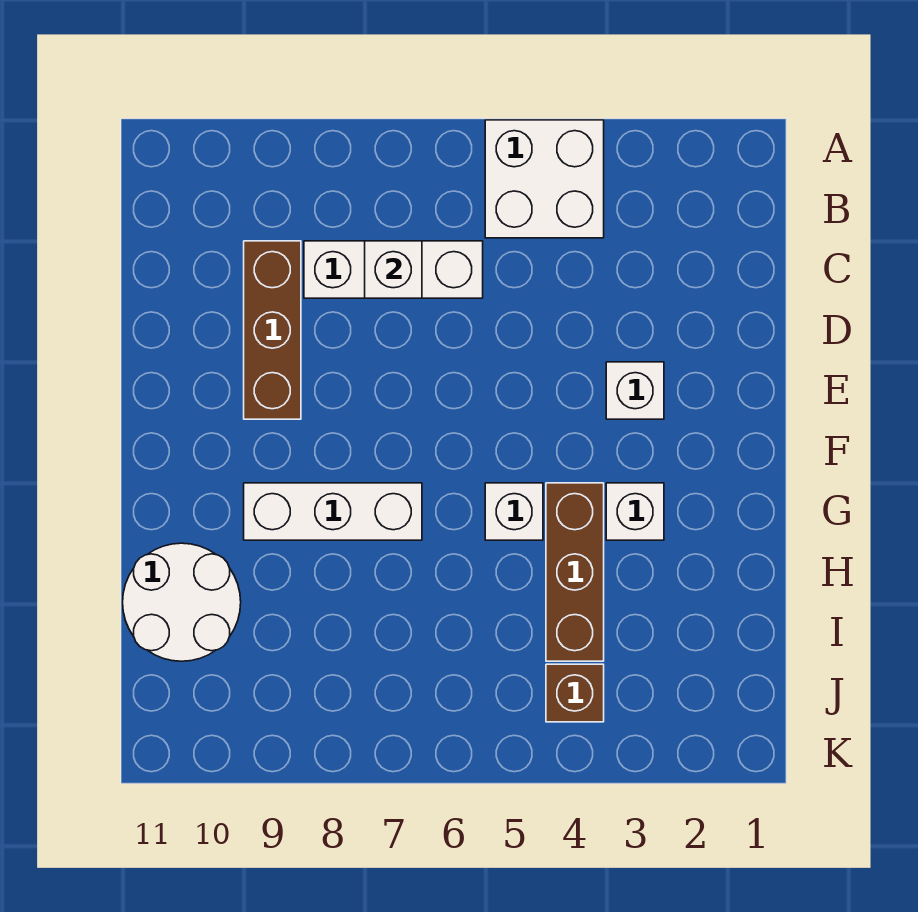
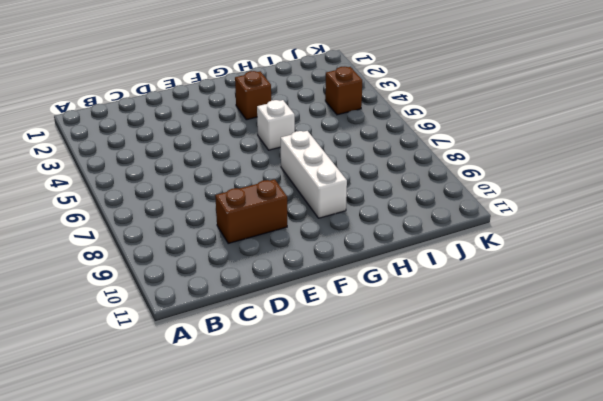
brown 1x2 brick [215,179,287,243] -> brown 1x3 brick [244,241,301,419]
brown 1x1 brick [235,71,271,120] -> white 1x1 brick [606,483,664,540]
none -> white 2x2 brick [485,120,604,238]
none -> white 1x3 brick [304,241,483,298]

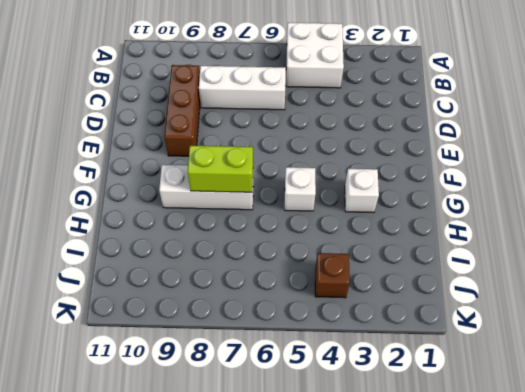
lime 1x2 brick [188,146,253,192] -> none
none -> white 1x1 brick [606,362,664,419]
none -> brown 1x3 brick [546,483,604,661]

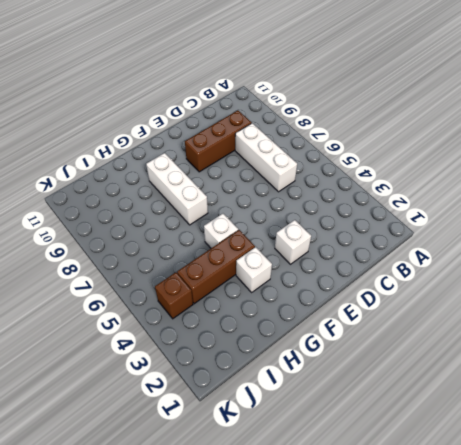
none -> white 2x2 brick [485,120,604,238]
none -> white 2x2 round brick [123,543,241,661]

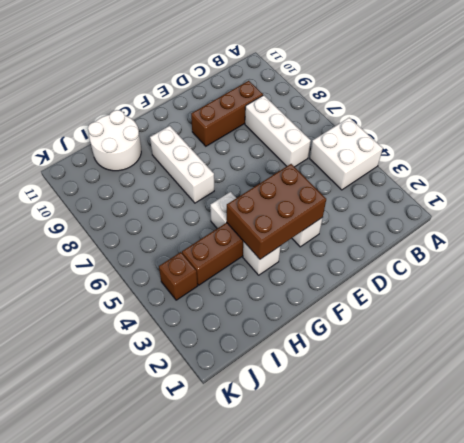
brown 2x3 brick [227,164,326,259] -> none
none -> white 1x1 brick [365,241,422,298]

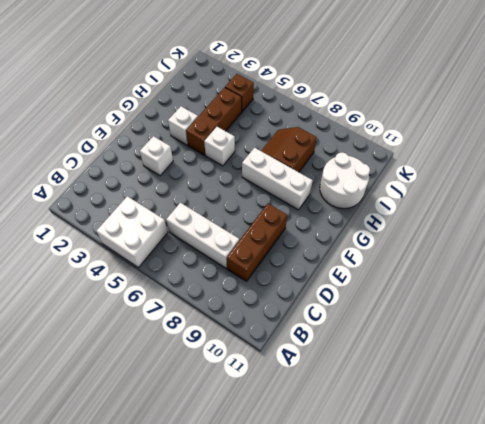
brown 2x2 slope [262,127,317,172] -> none
none -> white 1x1 brick [365,241,422,298]

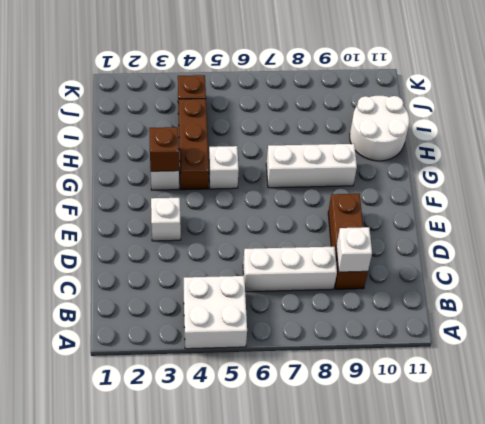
white 1x1 brick [336,227,372,272] -> white 1x1 brick moved to [365,241,422,298]
brown 1x1 brick [149,127,179,171] -> none

